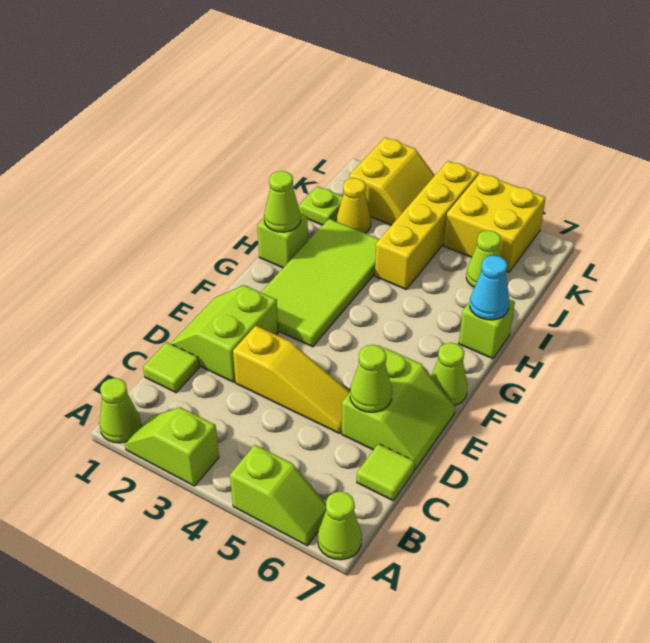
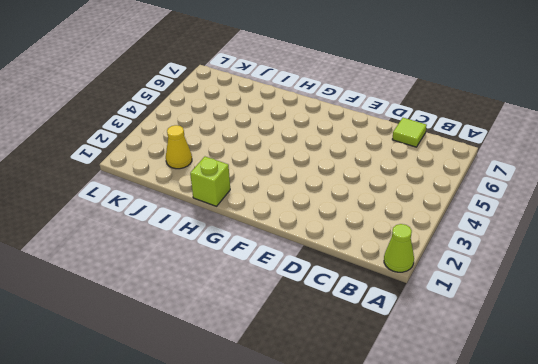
none -> lime 1x2 slope [125,407,219,486]
none -> lime 1x2 slope [230,445,326,546]
none -> lime 1x1 cone [318,491,362,560]

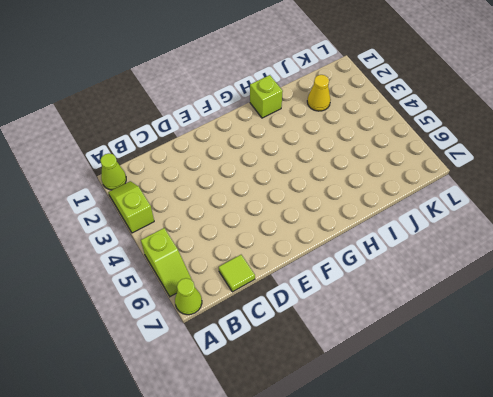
none -> lime 1x1 tile [143,342,199,393]
none -> lime 2x2 slope [170,285,278,382]
none -> yellow 1x3 slope [233,326,350,434]

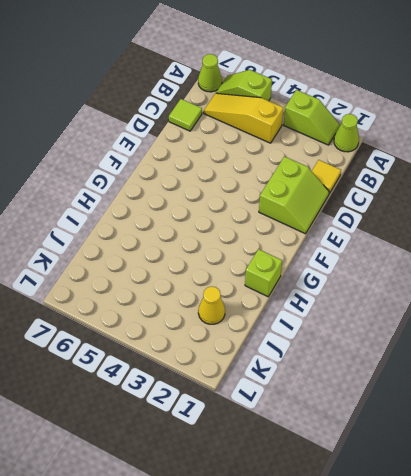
yellow 1x3 slope [204,93,283,143] -> yellow 1x3 slope moved to [233,326,350,434]
yellow 1x1 tile [312,160,341,193] -> lime 1x1 tile [143,342,199,393]
none -> lime 2x2 slope [342,348,455,470]
none -> lime 2x4 tile [261,219,379,347]
none -> lime 1x1 cone [431,343,467,406]

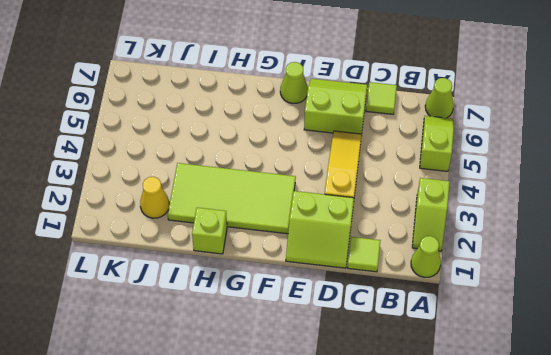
none -> lime 1x1 brick [459,299,515,359]
none -> yellow 1x4 brick [375,161,479,289]
none -> lime 1x1 plate [299,186,343,225]

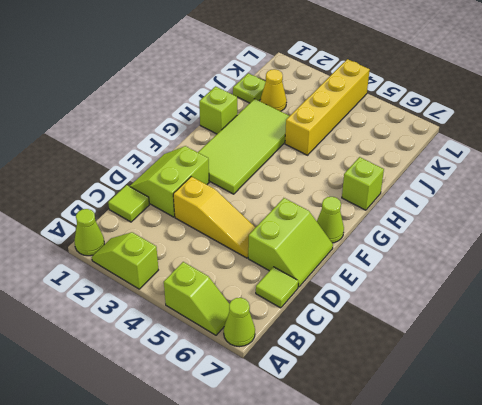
none -> lime 1x1 cone [466,230,501,287]
none -> yellow 2x2 slope [349,138,435,225]
none -> yellow 2x2 brick [444,173,546,272]

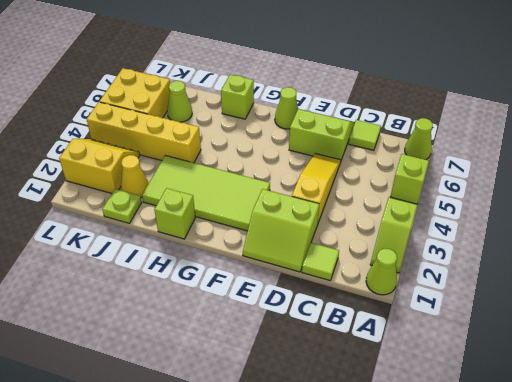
none -> lime 1x1 cone [350,345,392,412]
none -> lime 1x1 cone [264,171,301,232]
none -> cyan 1x1 cone [470,256,509,320]

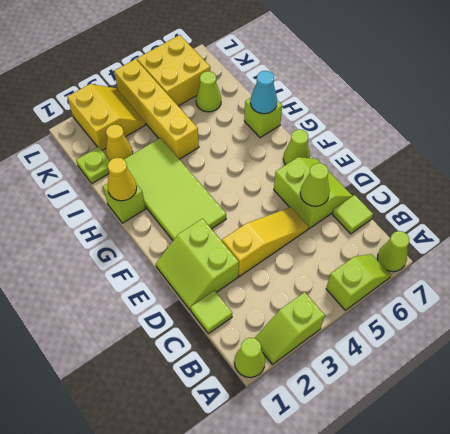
yellow 1x1 cone [107,158,137,201] -> lime 1x1 cone [264,171,301,232]

